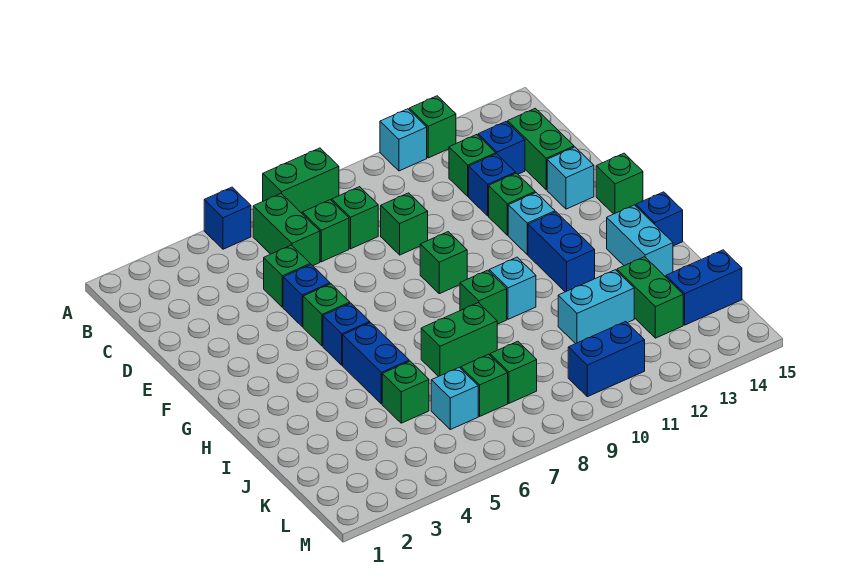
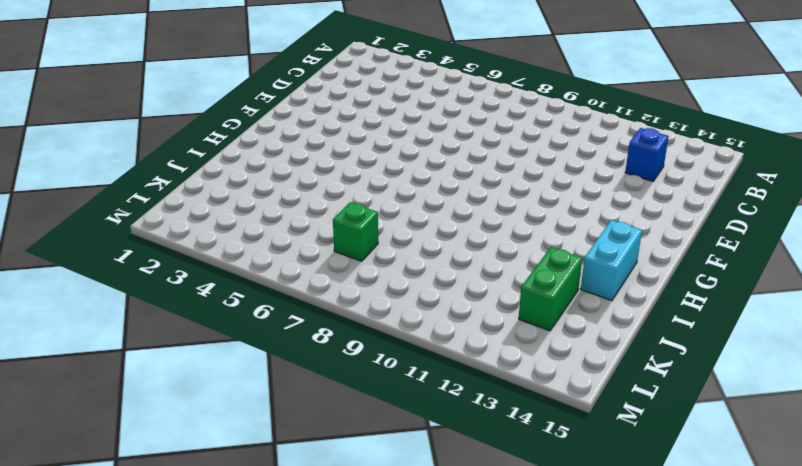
none -> blue 1x1 brick [204,187,251,249]
none -> green 1x2 brick [263,148,339,213]
none -> cyan 1x1 brick [380,109,427,171]
none -> green 1x1 brick [409,96,456,158]

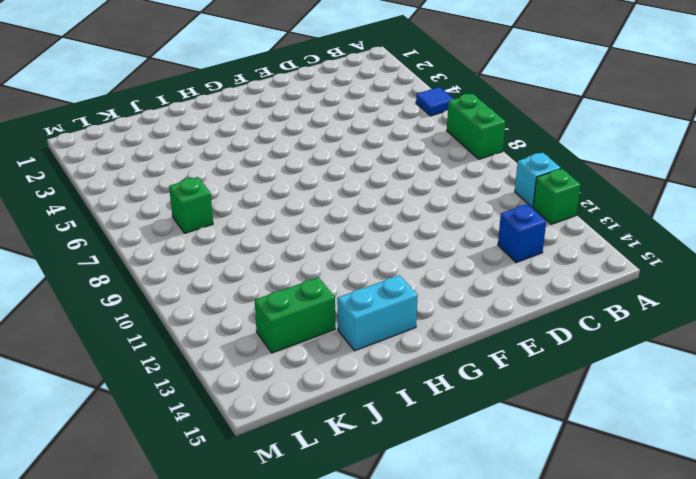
blue 1x1 tile [416,87,453,116] -> blue 1x1 brick [204,187,251,249]
none -> green 1x2 brick [253,194,320,266]
none -> green 1x1 brick [302,200,349,262]
none -> green 1x1 brick [332,187,378,249]
none -> green 1x1 brick [449,135,496,196]

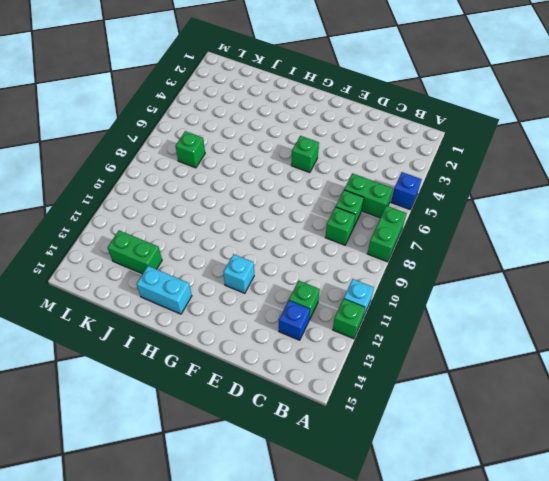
none -> green 1x2 brick [508,108,574,190]
none -> green 1x1 brick [264,245,310,307]
none -> green 1x1 brick [381,193,428,255]
none -> blue 1x1 brick [469,154,516,216]

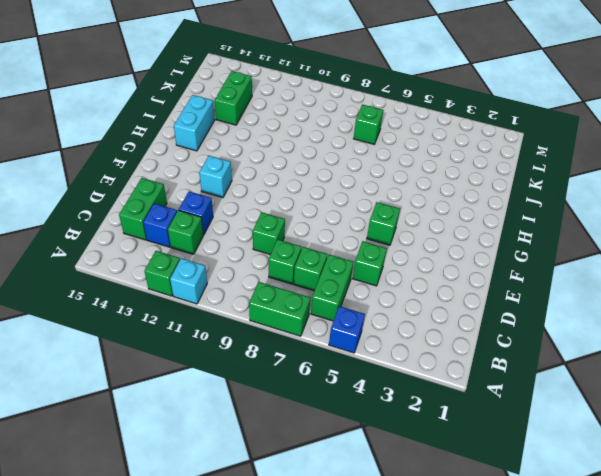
none -> blue 1x1 brick [283,265,330,327]
none -> green 1x1 brick [489,173,535,235]
none -> cyan 1x1 brick [547,147,594,209]
none -> green 1x1 brick [420,232,467,294]

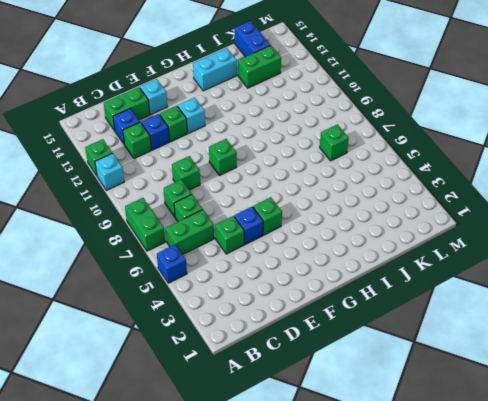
none -> green 1x1 brick [596,153,643,214]
none -> blue 1x1 brick [323,303,370,365]
none -> blue 1x2 brick [528,212,595,292]
none -> blue 1x2 brick [343,323,409,404]

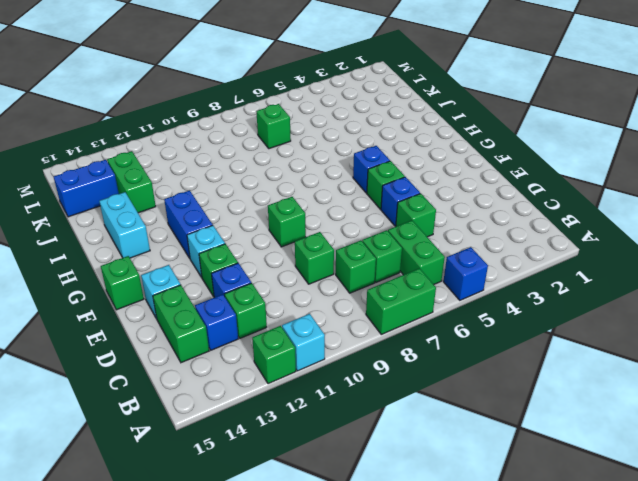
none -> blue 1x2 brick [343,323,409,404]
none -> green 1x1 brick [460,270,507,324]
none -> cyan 1x1 brick [489,257,536,319]
none -> blue 1x1 brick [636,192,683,246]

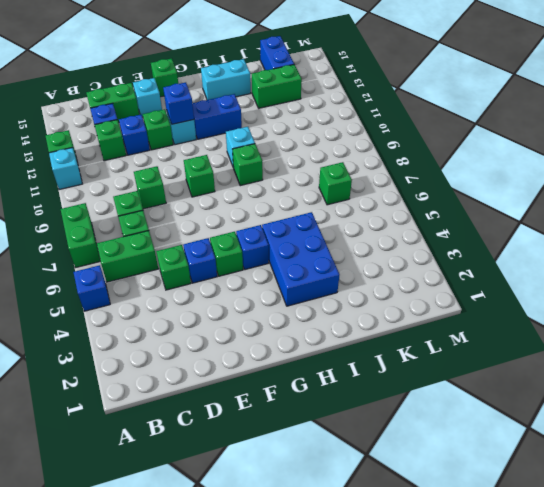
blue 1x1 brick [163,82,194,124] -> blue 1x1 brick moved to [636,192,683,246]
blue 2x3 brick [262,212,339,306] -> blue 1x2 brick [343,323,409,404]
none -> green 1x2 brick [421,303,497,377]
none -> green 1x1 brick [382,361,429,423]
none -> cyan 1x2 brick [558,270,634,344]
none -> cyan 1x1 brick [431,367,478,429]

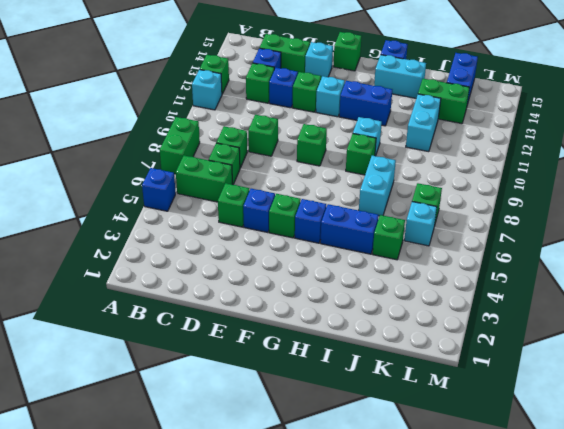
cyan 1x2 brick [359,156,396,216] -> green 1x2 brick [421,303,497,377]
none -> green 1x1 brick [490,341,537,403]
none -> blue 1x2 brick [568,321,645,397]

